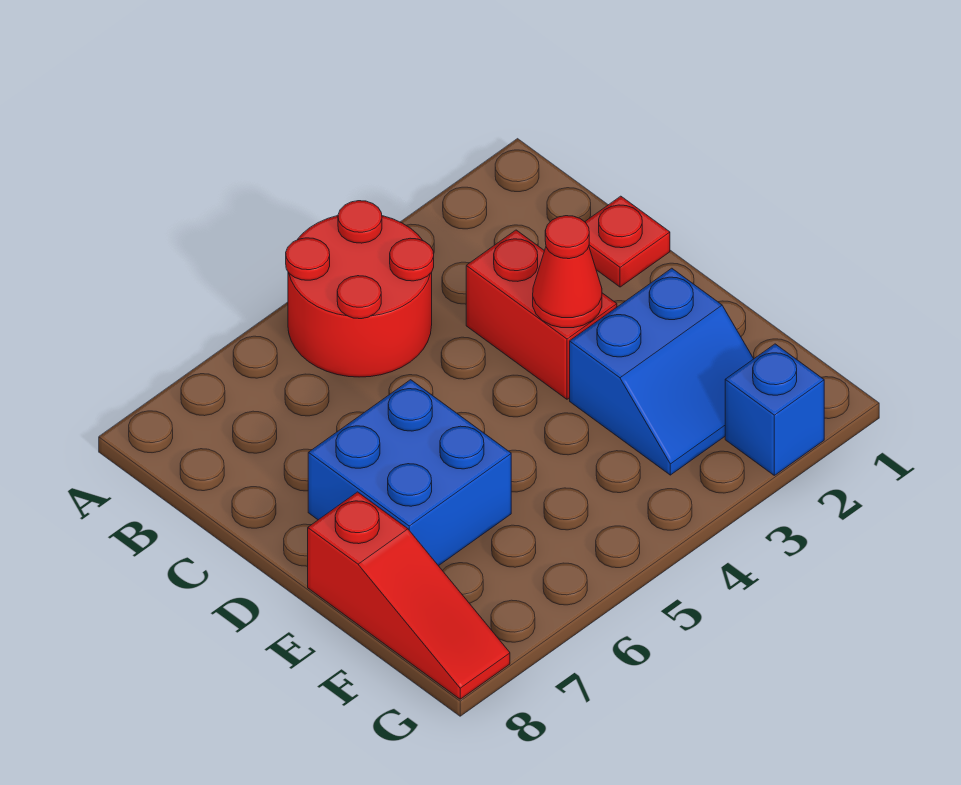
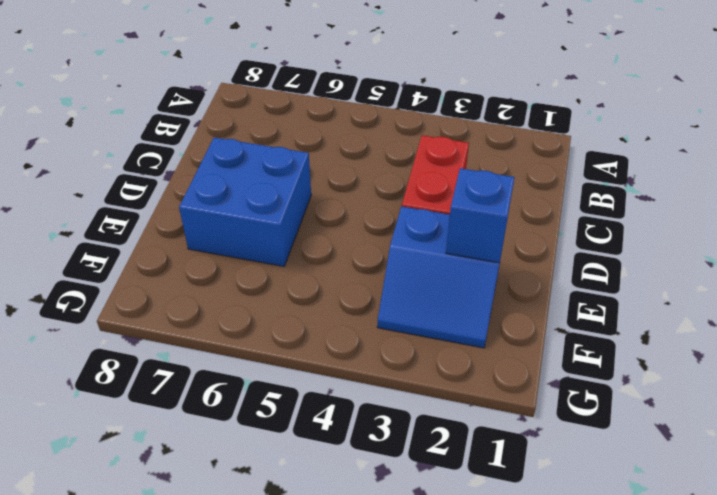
blue 1x1 brick [446,168,515,263] -> blue 1x1 brick moved to [725,344,824,475]
none -> red 2x2 round brick [286,201,434,377]
none -> red 1x1 plate [585,196,670,287]

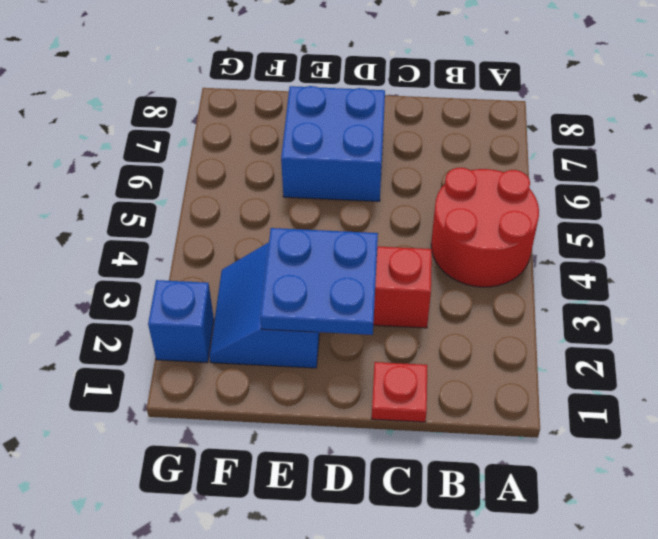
blue 2x2 plate [260,228,378,335] -> red 1x1 cone [533,216,602,328]
none -> red 1x3 slope [308,492,510,699]

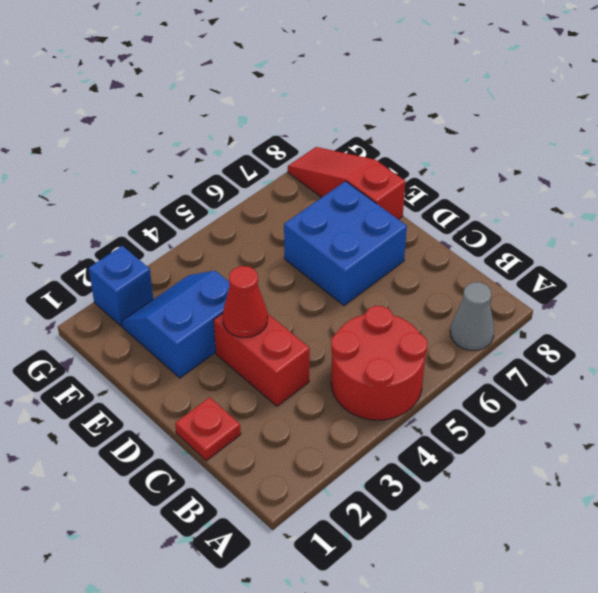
grey 1x1 cone [450,282,494,350] -> none

